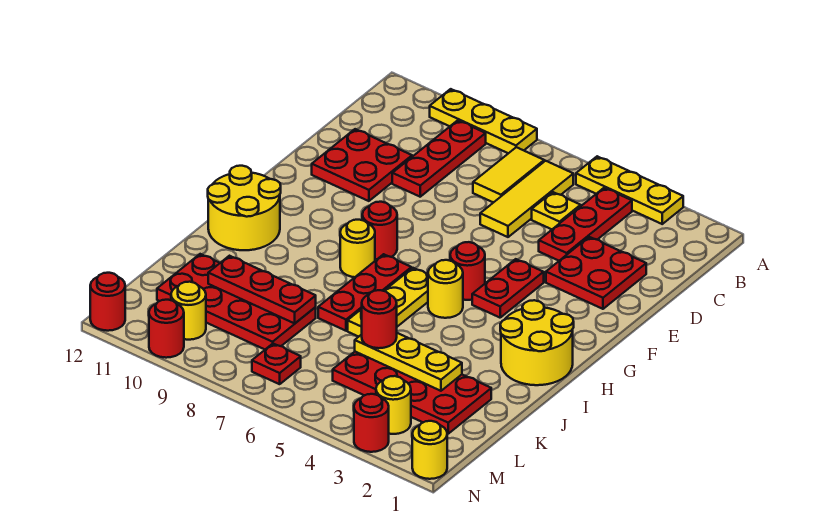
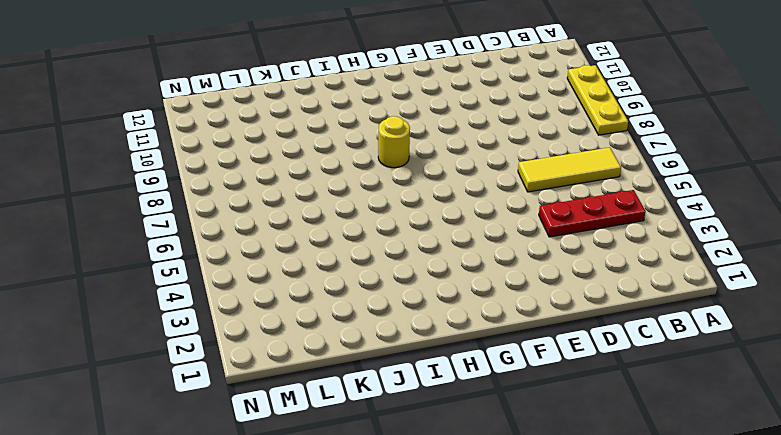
none -> yellow 1x3 plate [576,156,683,224]
none -> yellow 1x2 tile [473,147,544,203]
none -> red 1x3 plate [392,120,486,197]
none -> yellow 1x1 plate [532,192,581,229]

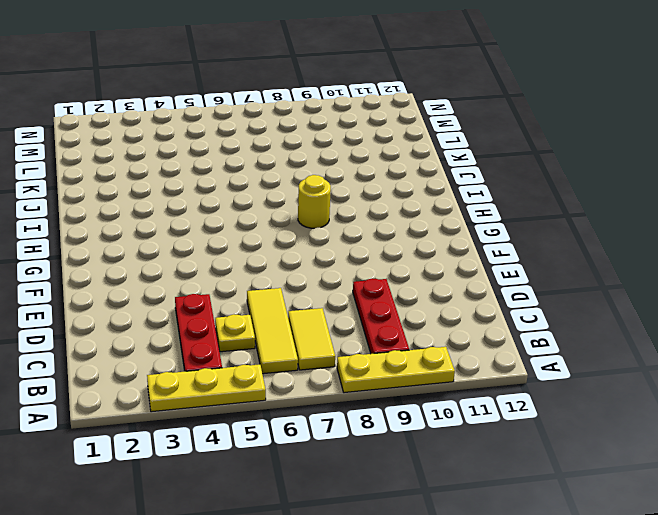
none -> red 2x2 plate [546,237,646,309]
none -> red 2x2 plate [312,129,412,201]
none -> red 1x2 plate [472,259,544,318]
none -> red 1x1 round brick [450,242,485,300]

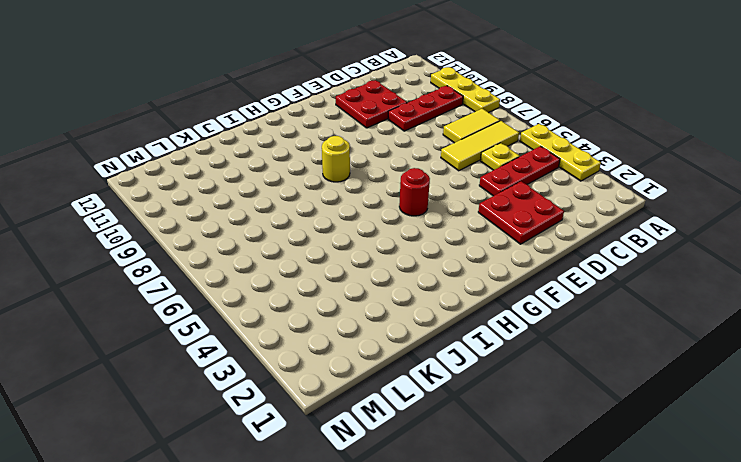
none -> red 1x2 plate [472,259,544,318]
none -> red 1x1 round brick [362,202,397,259]
none -> yellow 2x2 round brick [500,300,574,385]
none -> yellow 1x1 round brick [428,260,463,318]

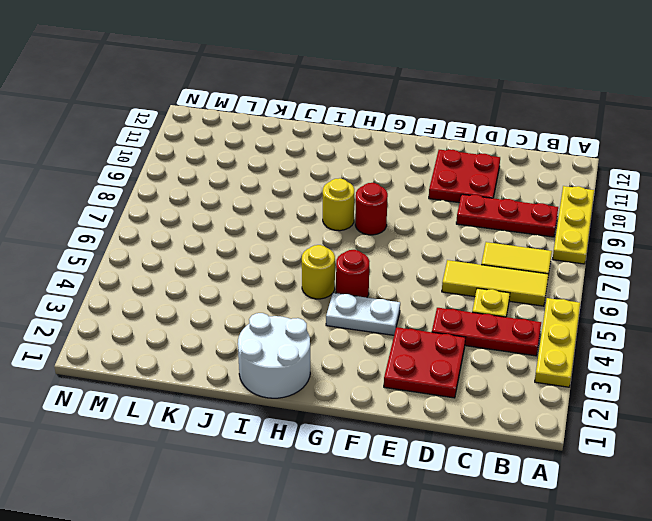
white 1x2 plate [326,293,400,335] -> red 1x2 plate [472,259,544,318]
white 2x2 round brick [238,313,310,398] -> yellow 2x2 round brick [500,300,574,385]
none -> yellow 1x3 plate [348,268,428,337]
none -> red 1x3 plate [318,254,411,331]
none -> yellow 2x2 round brick [208,166,281,250]
none -> red 2x4 plate [333,352,491,434]

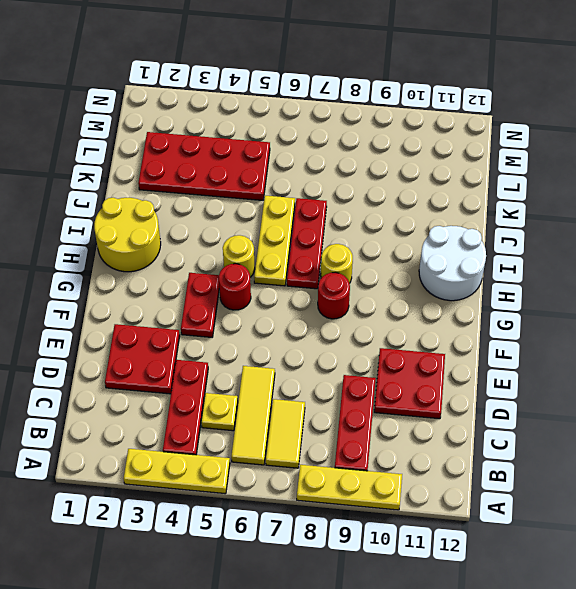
white 2x2 round brick [419,226,486,301] -> yellow 2x2 round brick [208,166,281,250]
none -> red 2x4 plate [157,254,316,349]
none -> yellow 1x1 round brick [376,376,411,434]
none -> red 1x1 plate [252,344,301,384]
none -> yellow 1x1 round brick [171,282,206,340]

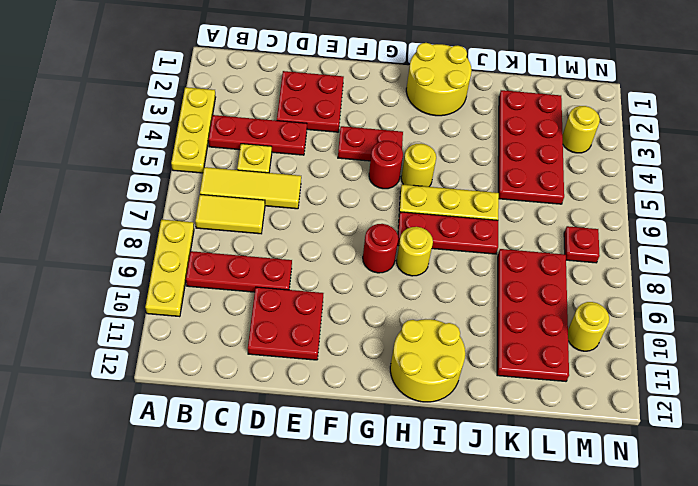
none -> yellow 1x1 round brick [412,421,447,479]
none -> red 1x1 round brick [354,394,389,452]
none -> red 1x1 round brick [149,300,184,358]
none -> red 1x1 round brick [90,273,125,331]

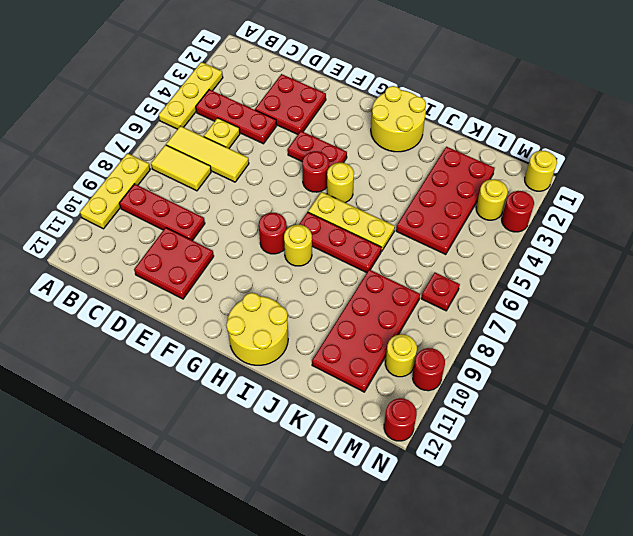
none -> yellow 1x3 plate [355,333,462,391]
none -> red 1x3 plate [208,256,316,323]
none -> red 1x1 round brick [362,290,397,348]

